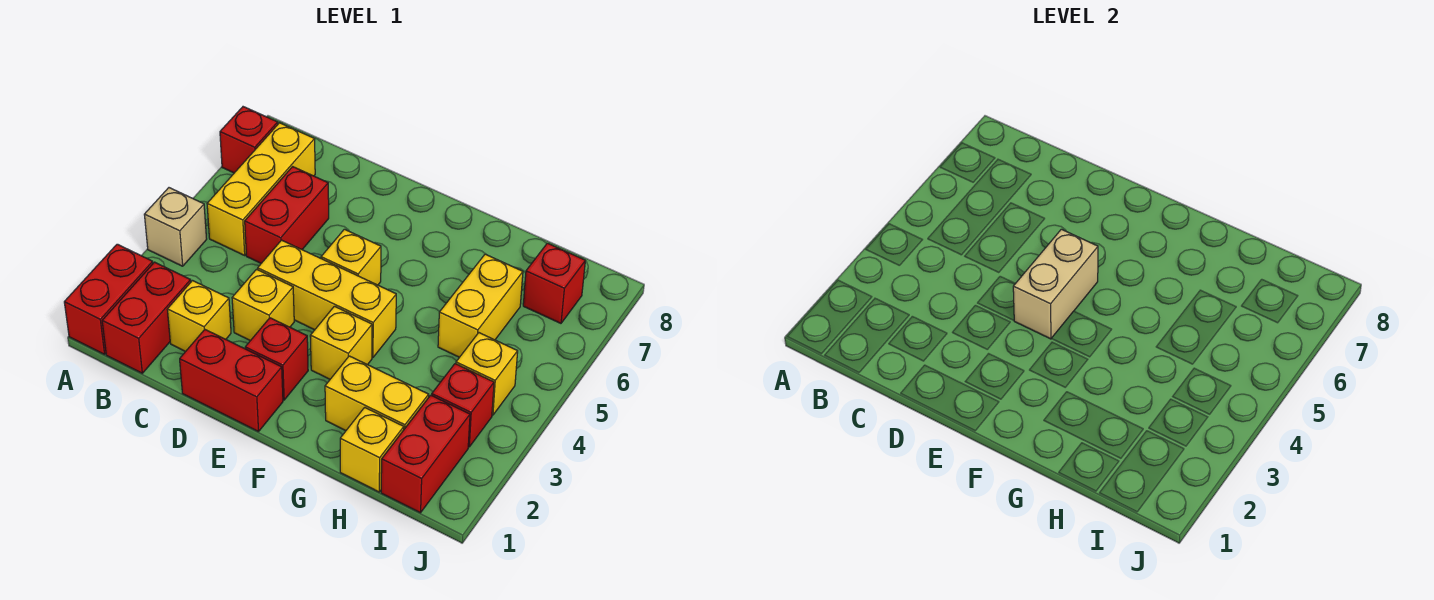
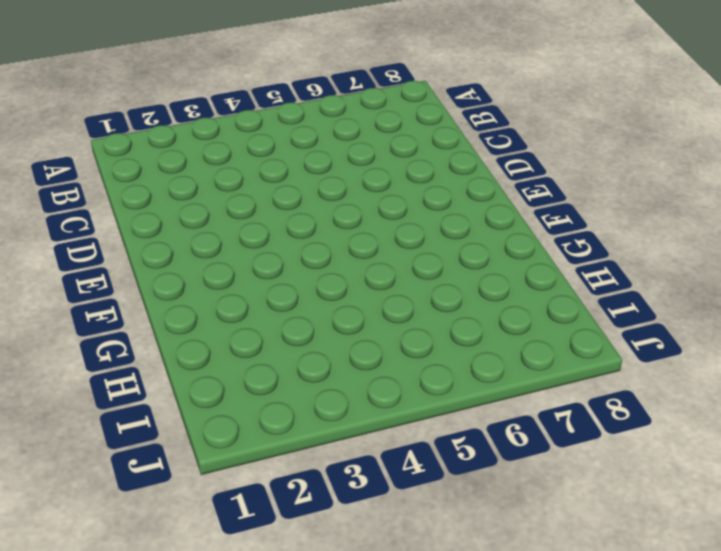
none -> red 1x2 brick [64,244,153,354]
none -> tan 1x1 brick [144,188,207,266]
none -> red 1x1 brick [220,107,278,173]

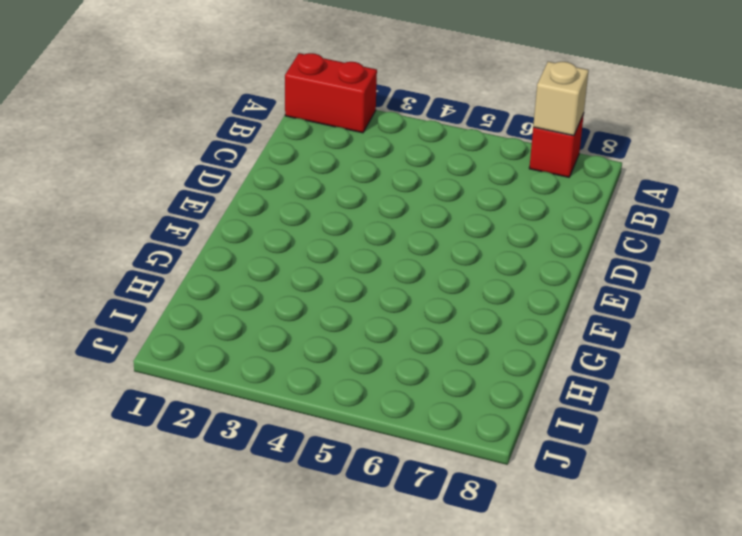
tan 1x1 brick [533,62,589,136] -> tan 1x1 brick moved to [144,188,207,266]
none -> red 1x2 brick [102,262,191,373]
none -> yellow 1x3 brick [207,123,315,255]
none -> yellow 1x1 brick [167,281,231,352]

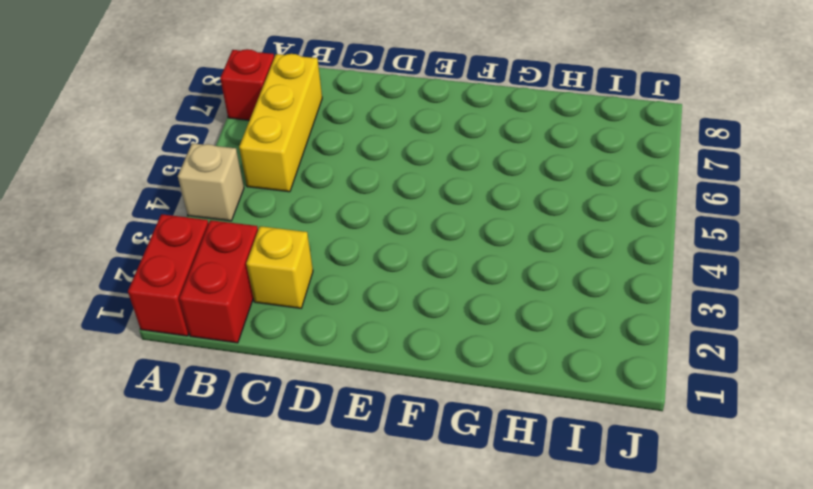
none -> red 1x2 brick [245,167,329,263]
none -> red 1x2 brick [180,330,283,432]
none -> yellow 1x1 brick [232,269,294,341]

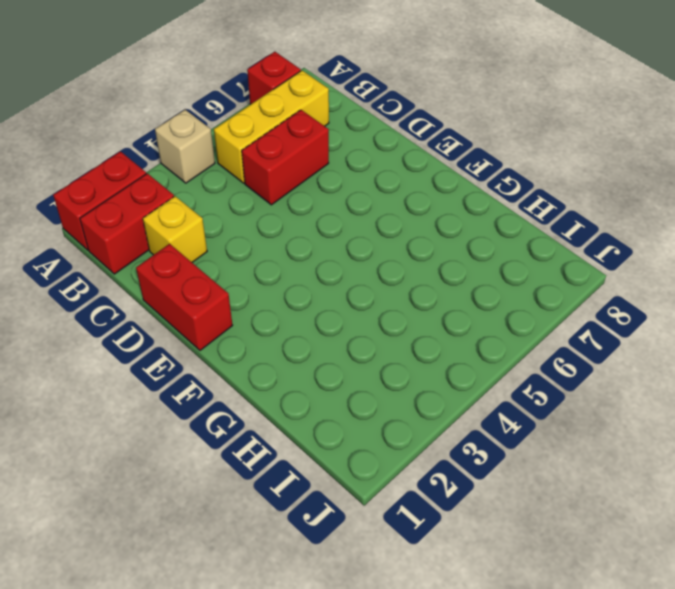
none -> yellow 1x1 brick [232,269,294,341]
none -> yellow 1x3 brick [258,240,396,358]
none -> red 1x1 brick [245,318,308,400]

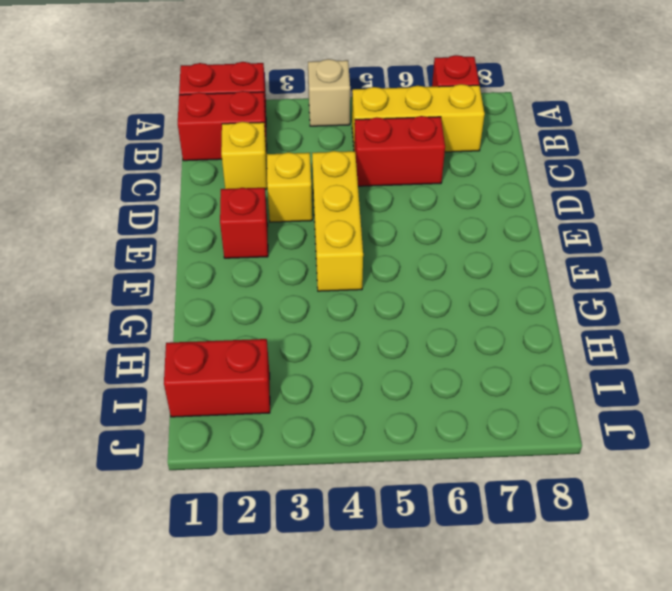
none -> red 1x2 brick [180,330,283,432]
none -> yellow 1x1 brick [321,229,381,285]
none -> yellow 1x1 brick [310,306,372,379]

